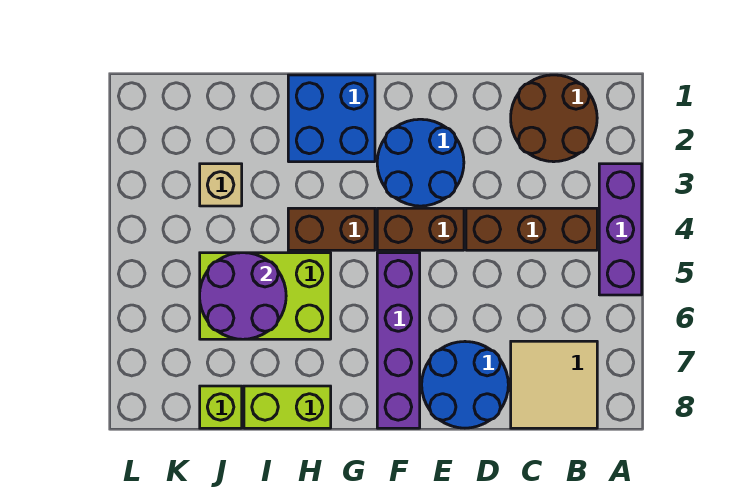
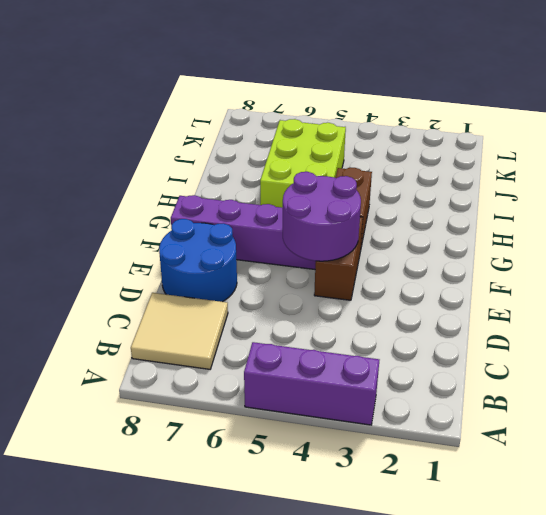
purple 2x2 round brick [283,172,361,261] -> purple 2x2 round brick moved to [200,253,286,339]
none -> brown 2x2 round brick [511,75,597,162]
none -> brown 1x3 brick [466,208,597,250]
none -> blue 2x2 round brick [377,119,464,206]

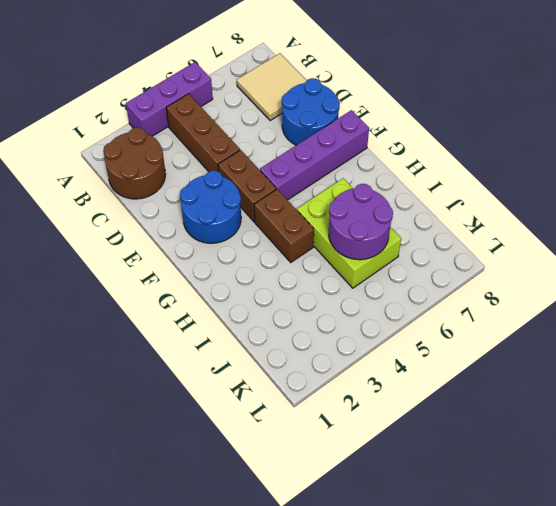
none -> blue 2x2 brick [288,75,375,162]
none -> lime 1x2 brick [244,386,331,428]
none -> tan 1x1 brick [200,164,242,206]

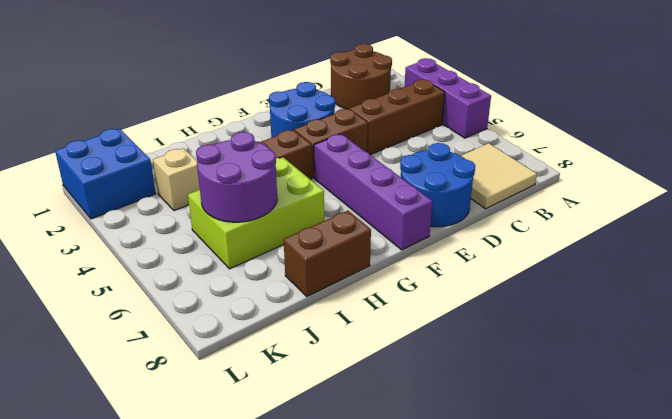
brown 1x2 brick [284,211,371,296] -> lime 1x2 brick [244,386,331,428]
blue 2x2 brick [55,129,156,219] -> blue 2x2 brick moved to [288,75,375,162]
none -> lime 1x1 brick [200,386,242,428]

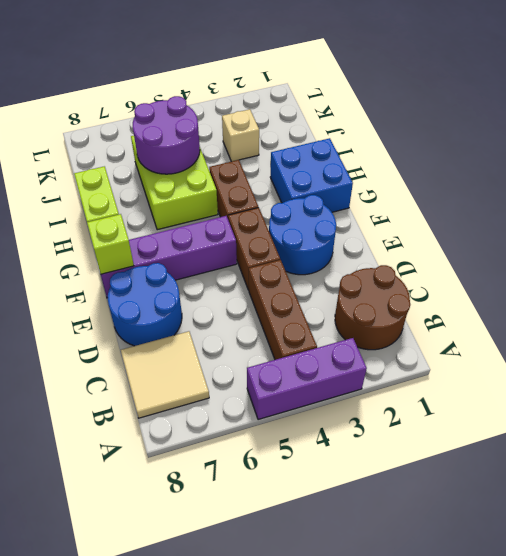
lime 1x1 brick [87,214,134,274] -> lime 1x1 brick moved to [200,386,242,428]

